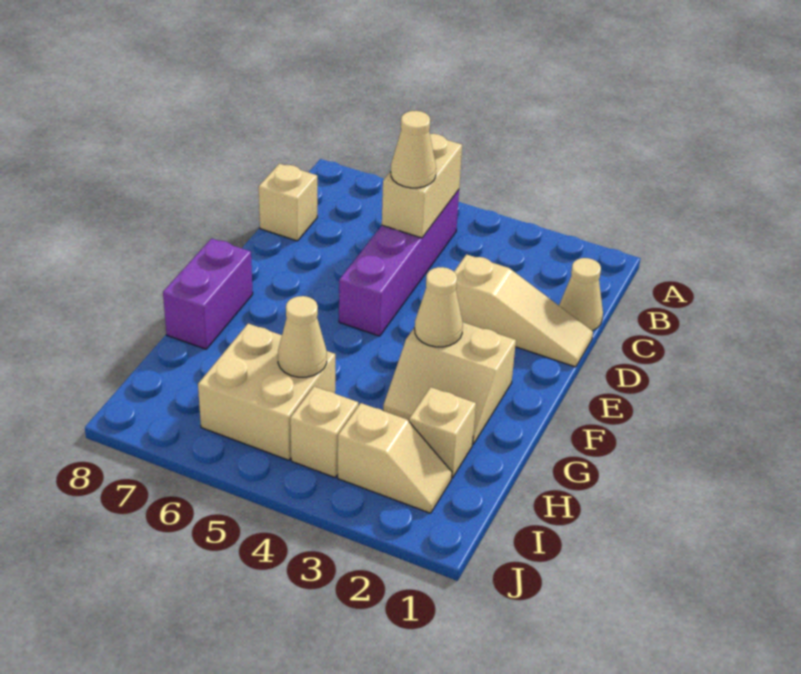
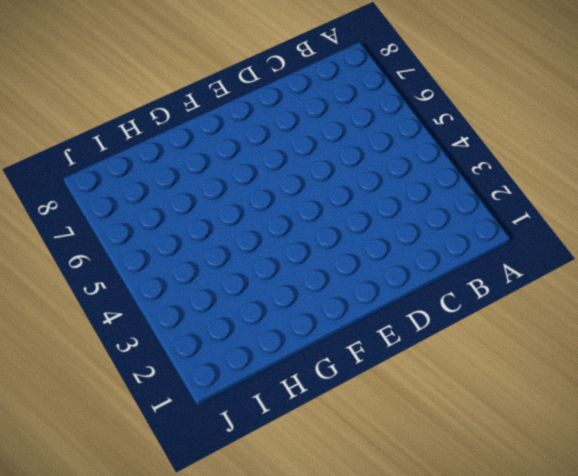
none -> purple 1x4 brick [339,190,459,336]
none -> tan 1x1 cone [559,258,603,331]
none -> tan 1x1 brick [259,164,317,241]

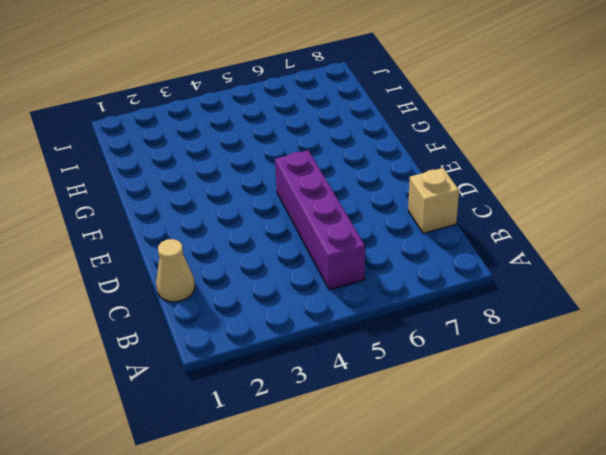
none -> tan 1x3 slope [454,254,593,367]
none -> tan 2x2 slope [383,322,516,445]
none -> purple 1x2 brick [163,238,253,349]

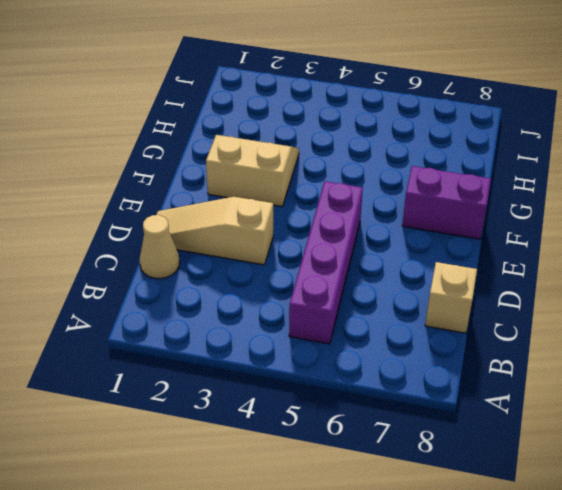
purple 1x2 brick [402,166,491,239] -> purple 1x2 brick turned to [163,238,253,349]
none -> tan 1x1 brick [409,387,476,478]
none -> tan 2x2 brick [198,324,335,460]
none -> tan 1x2 slope [338,403,452,513]

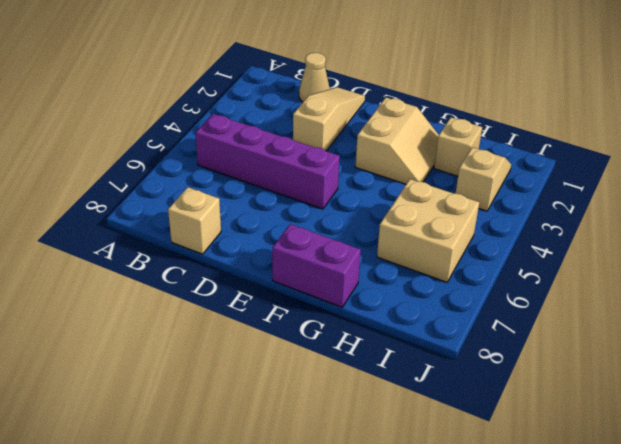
none -> tan 1x1 brick [290,386,358,477]
none -> tan 1x2 brick [382,134,462,238]
none -> tan 1x1 cone [415,267,463,347]

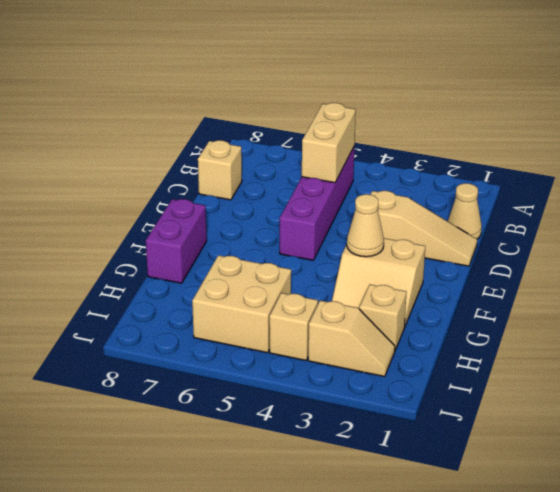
none -> tan 1x1 cone [278,296,327,377]
none -> tan 1x1 cone [391,111,436,188]

